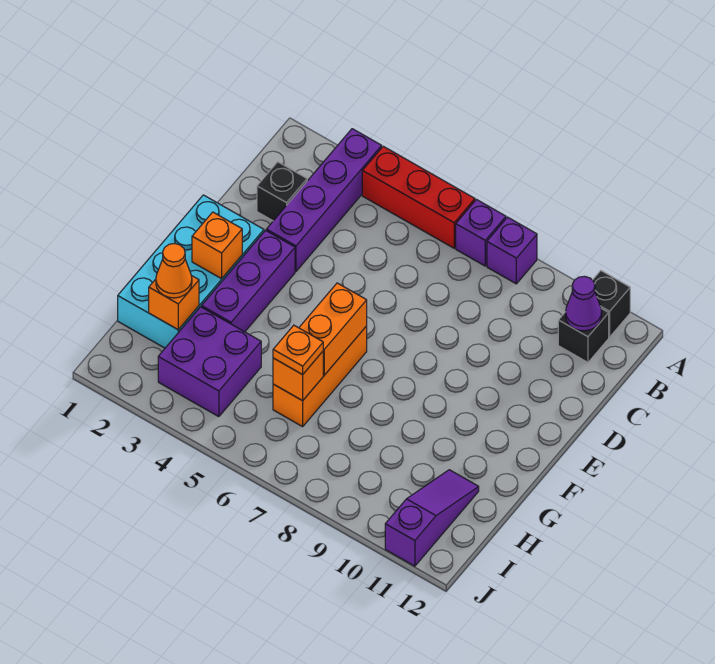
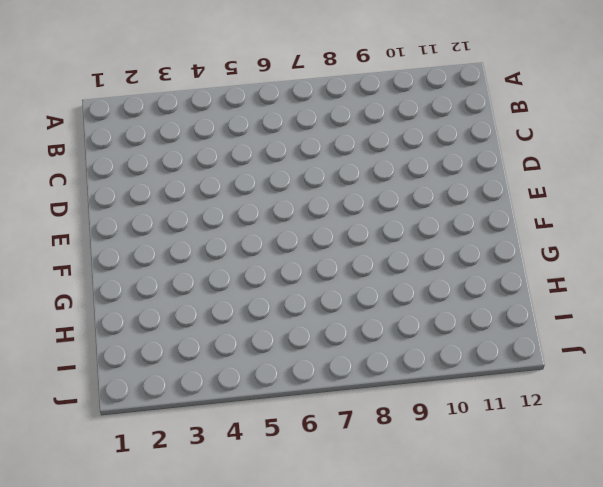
none -> purple 1x4 brick [266,129,382,271]
none -> red 1x3 brick [362,146,475,248]
none -> purple 1x1 brick [456,200,506,266]

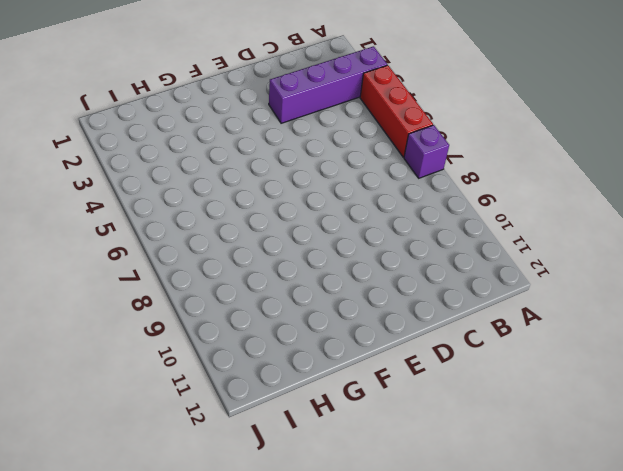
none -> purple 1x1 brick [487,217,537,284]
none -> black 1x1 brick [593,271,630,337]
none -> black 1x1 brick [558,309,609,362]

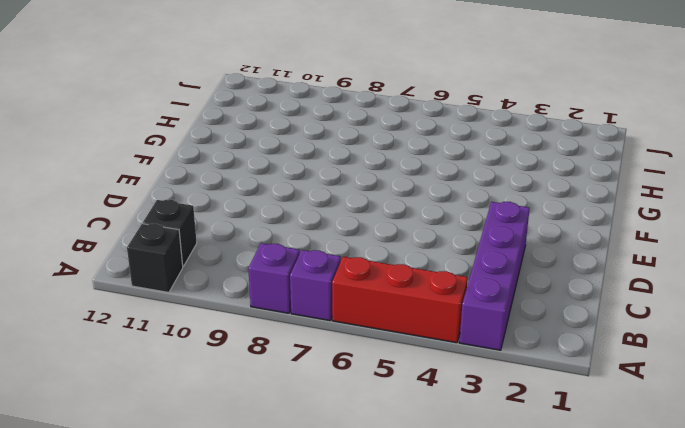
none -> black 1x1 brick [257,162,307,221]
none -> cyan 2x4 brick [118,195,264,348]
none -> purple 1x3 brick [202,231,295,332]

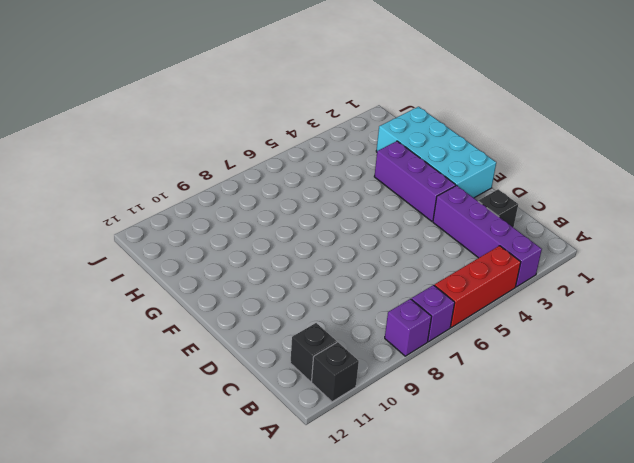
none -> orange 1x3 brick [273,326,367,427]
none -> purple 2x2 brick [158,307,261,417]
none -> purple 1x3 slope [385,470,479,566]

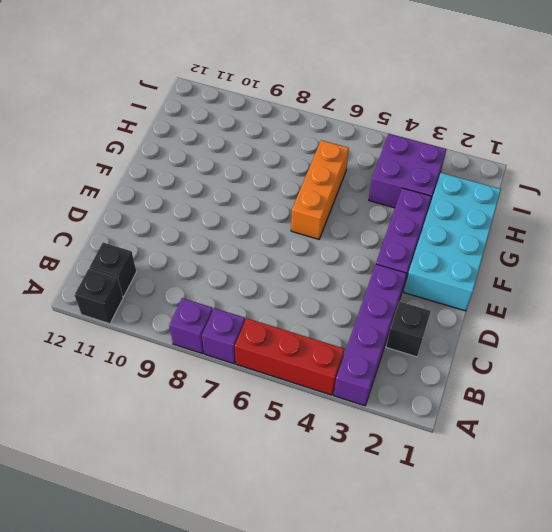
none -> purple 1x3 slope [385,470,479,566]
none -> purple 1x1 cone [566,276,602,331]
none -> orange 1x1 brick [192,212,242,279]

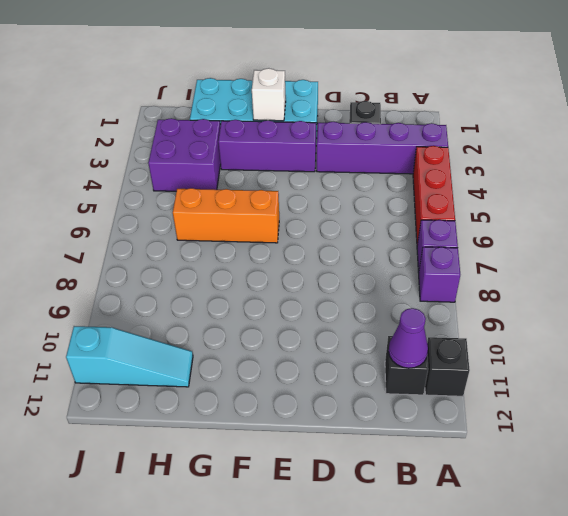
white 1x1 brick [252,68,286,121] -> orange 1x1 brick [192,212,242,279]
cyan 1x3 slope [66,326,193,387] -> purple 1x3 slope [385,470,479,566]
none -> orange 1x2 brick [299,283,367,375]
none -> orange 1x1 brick [149,276,199,330]
none -> orange 1x1 brick [273,351,323,401]

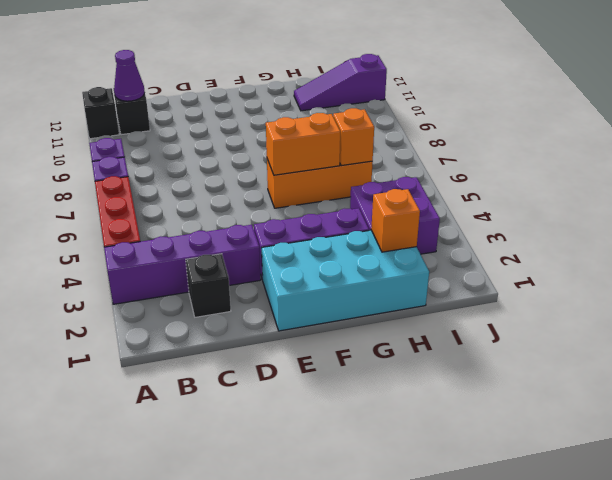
none -> orange 1x1 brick [192,212,242,279]
none -> orange 1x1 cone [156,244,192,298]
none -> orange 1x1 plate [273,325,323,375]

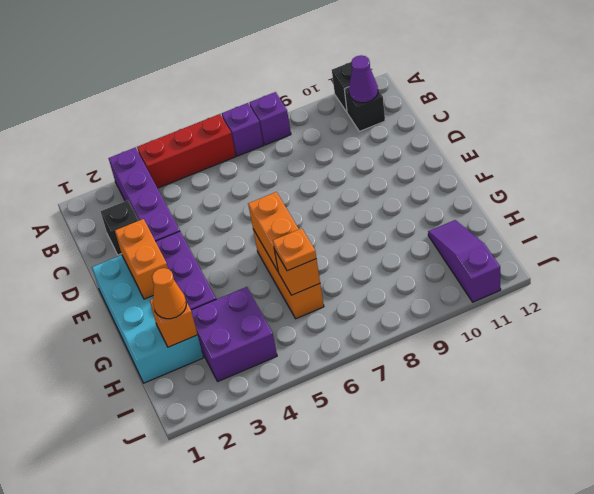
orange 1x2 brick [115,219,168,299] -> orange 1x1 brick [192,212,242,279]

